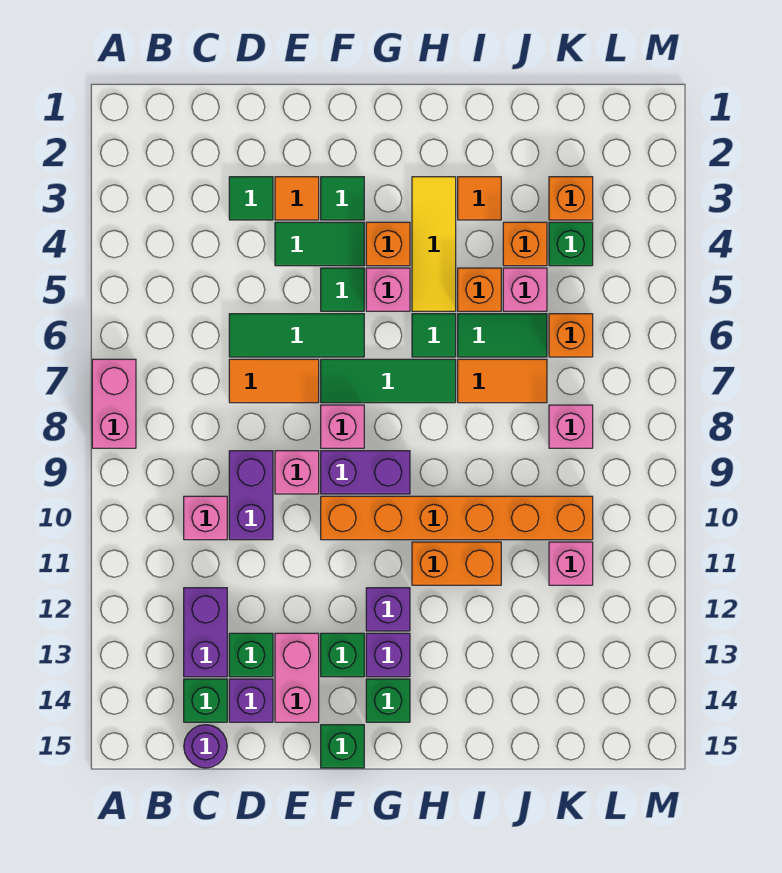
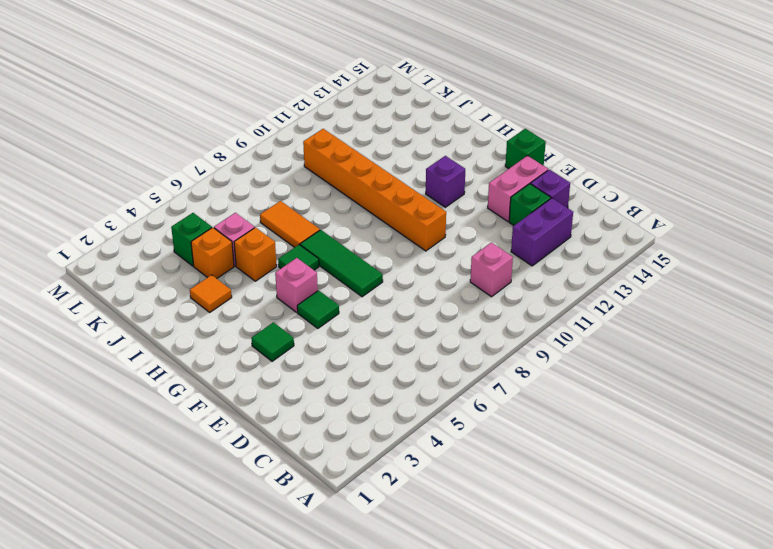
none -> pink 1x2 brick [92,359,136,448]
none -> green 1x1 brick [184,679,227,722]
none -> purple 1x1 round brick [184,725,227,768]
none -> green 1x1 tile [229,177,273,220]

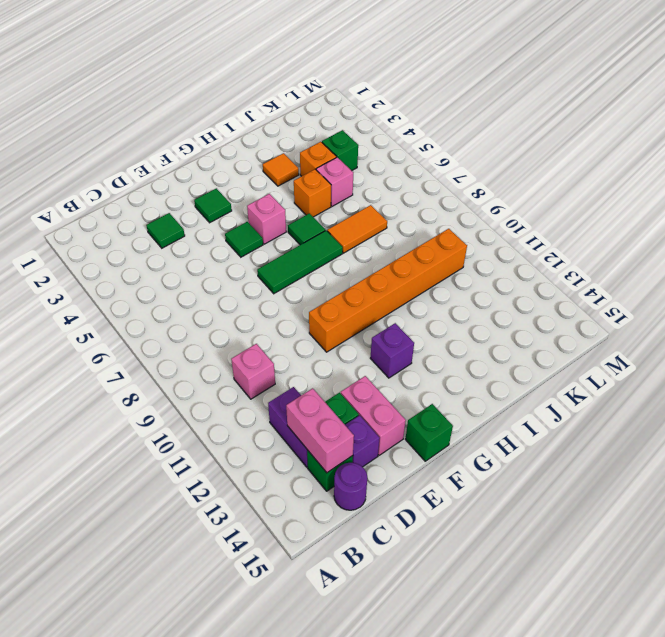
pink 1x2 brick [286,388,354,473] -> pink 1x2 brick moved to [92,359,136,448]
none -> green 1x3 tile [229,314,364,357]
none -> orange 1x2 tile [229,359,319,403]
none -> purple 1x2 brick [229,451,273,540]
none -> orange 1x1 tile [275,177,319,220]

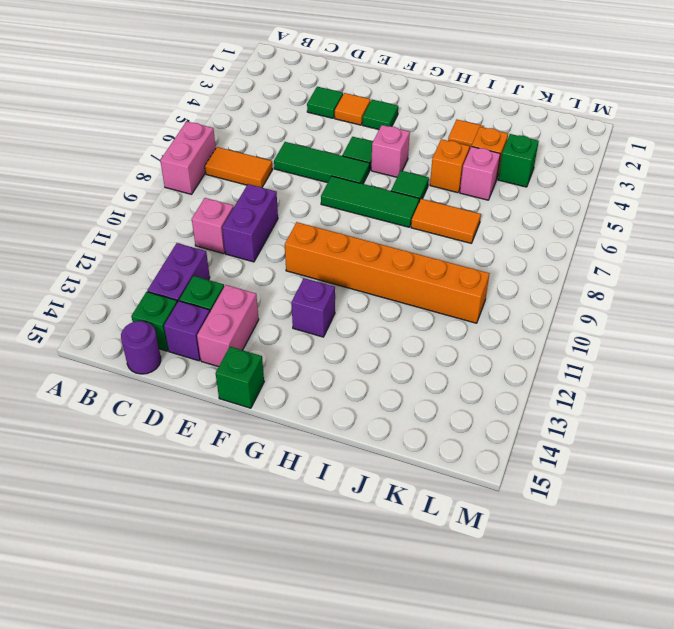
orange 1x2 tile [205,147,273,187] -> orange 1x2 tile moved to [229,359,319,403]
none -> green 1x2 tile [275,222,364,266]
none -> pink 1x1 brick [275,451,319,494]
none -> pink 1x1 brick [321,405,364,448]
none -> purple 1x2 brick [321,451,410,494]

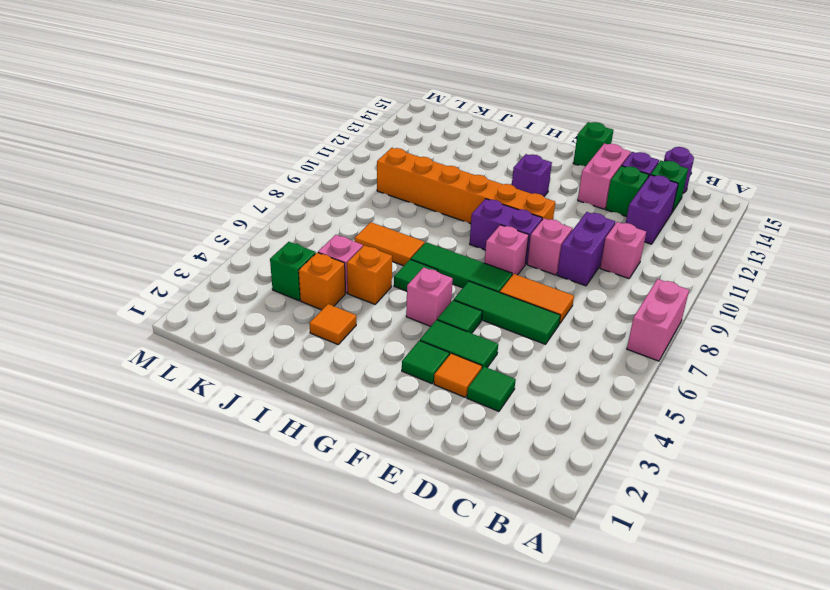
none -> green 1x1 brick [321,633,364,677]
none -> orange 1x1 brick [366,222,410,266]
none -> purple 1x1 brick [366,633,410,677]
none -> green 1x1 brick [366,679,410,722]

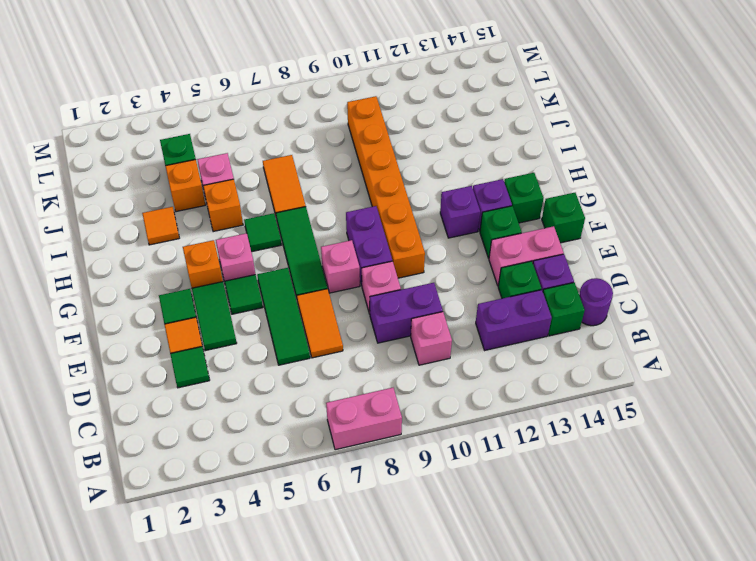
none -> yellow 1x3 tile [412,177,456,311]
none -> orange 1x2 brick [412,542,501,585]
none -> green 1x2 tile [458,314,547,357]
none -> orange 1x1 brick [549,177,593,220]

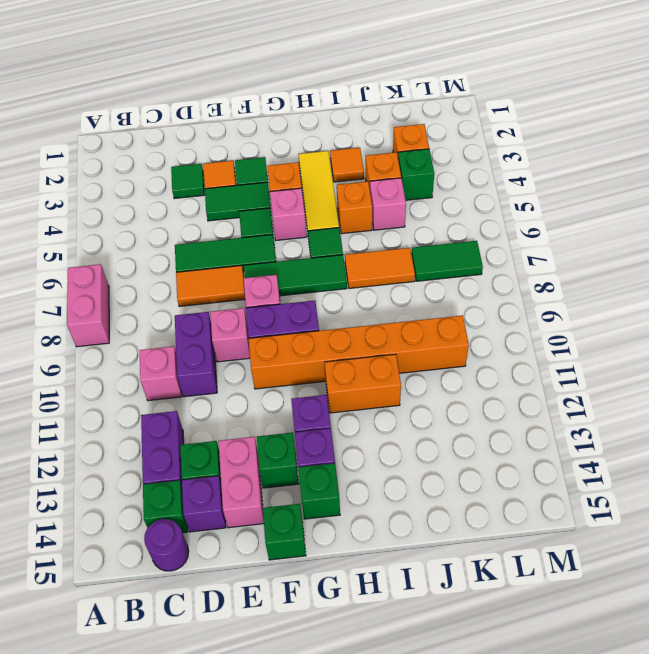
green 1x2 tile [411,241,483,281] -> green 1x2 tile moved to [458,314,547,357]
none -> orange 1x1 brick [549,314,593,357]
none -> pink 1x1 brick [549,405,593,448]
none -> pink 1x1 brick [549,542,593,585]

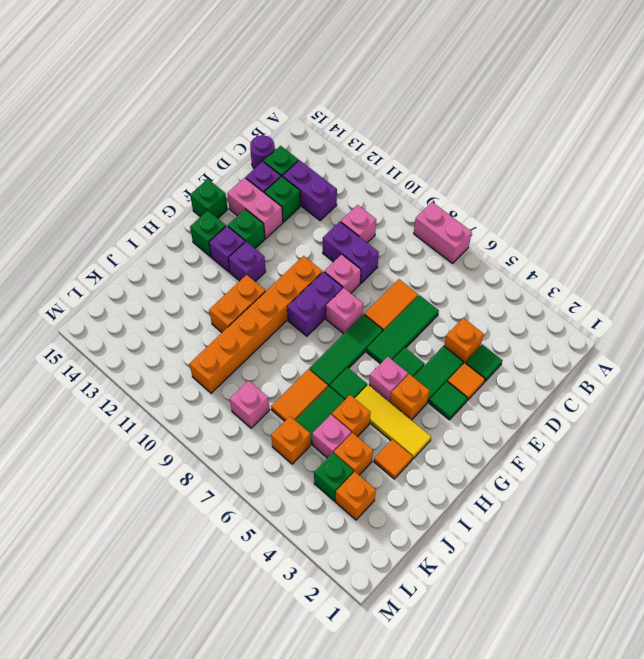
orange 1x1 brick [444,318,484,364] -> none
none -> pink 1x1 brick [549,542,593,585]

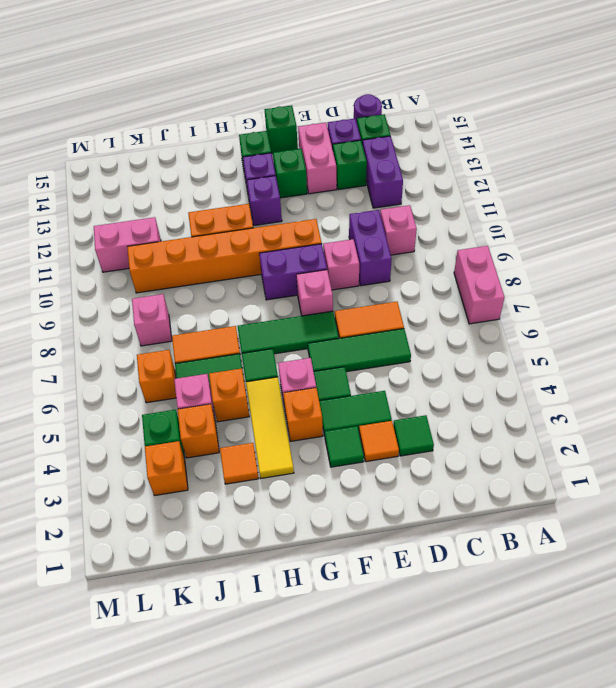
pink 1x2 brick [94,217,161,272] -> pink 1x1 brick [549,542,593,585]

